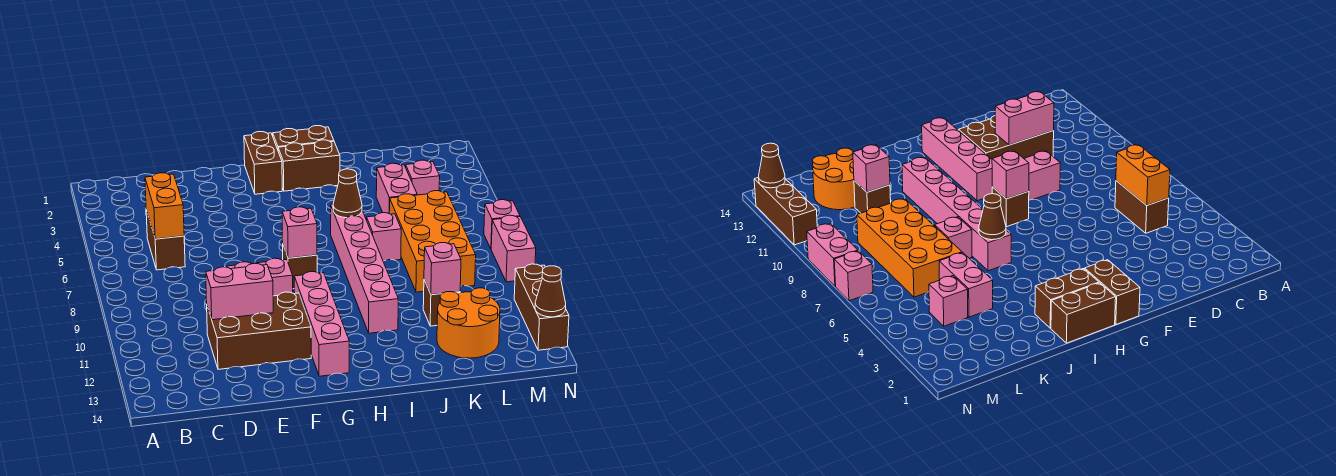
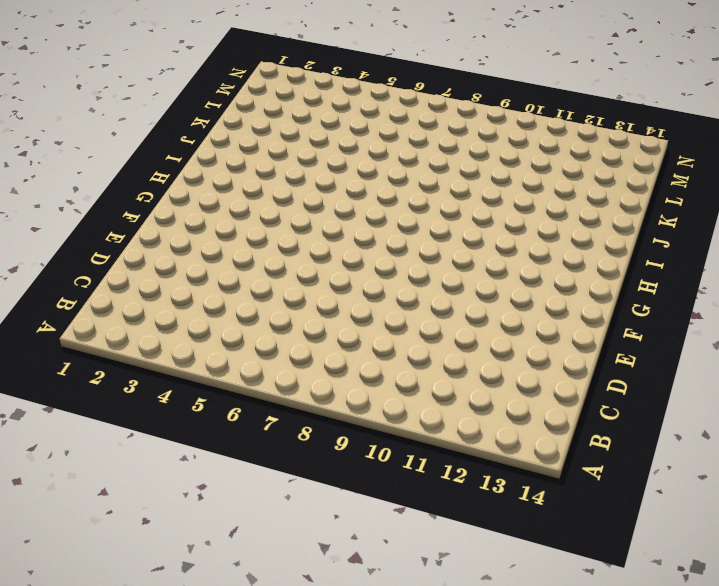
none -> brown 1x2 brick [146,210,185,270]
none -> brown 2x3 brick [207,292,311,369]
none -> pink 1x2 brick [227,258,293,296]

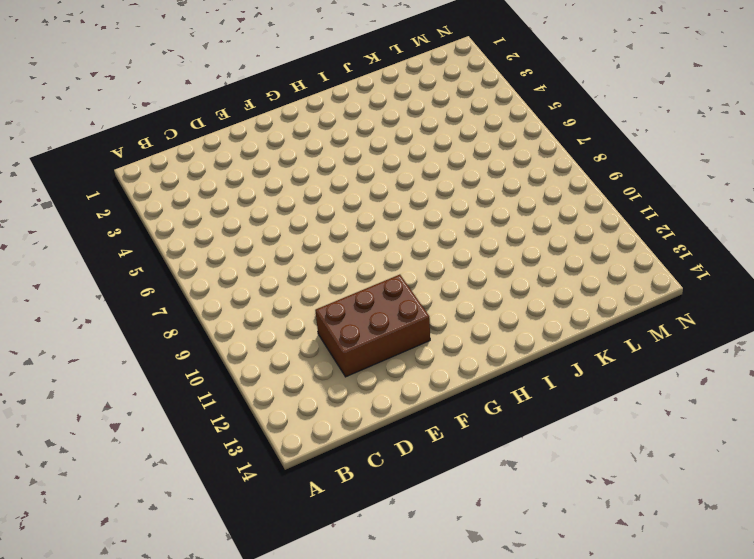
none -> brown 1x2 brick [146,210,185,270]
none -> pink 1x2 brick [227,258,293,296]
none -> brown 1x2 brick [244,132,282,194]

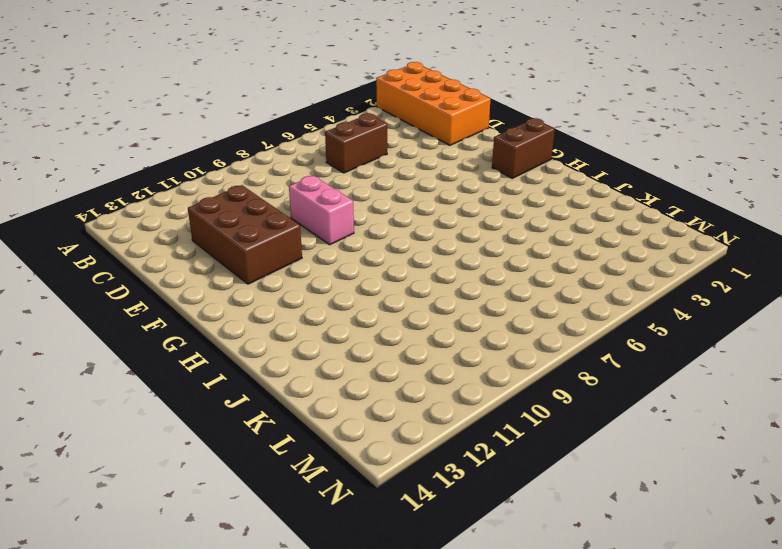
orange 2x4 brick [376,62,490,145] -> orange 2x4 brick turned to [389,191,476,292]
none -> brown 1x1 brick [283,246,317,289]
none -> pink 1x4 brick [294,272,349,376]
none -> brown 1x2 brick [273,126,334,149]

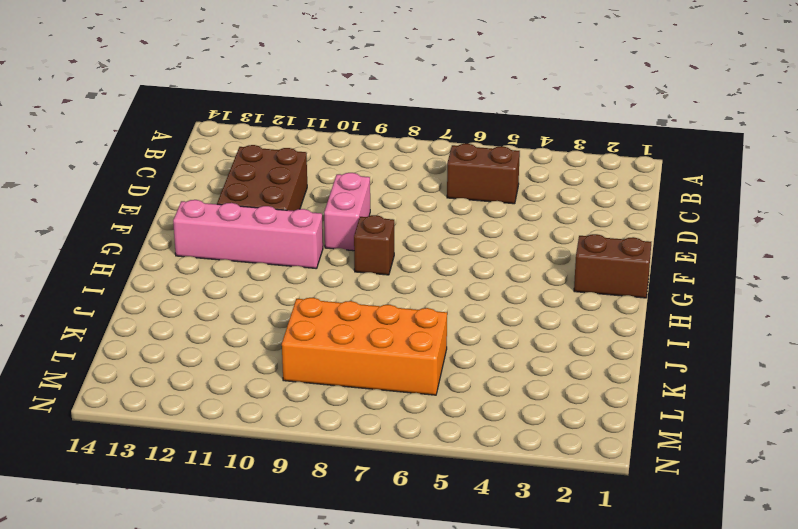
none -> brown 1x2 brick [273,126,334,149]
none -> brown 1x2 brick [278,140,340,191]
none -> pink 1x6 brick [331,204,398,333]

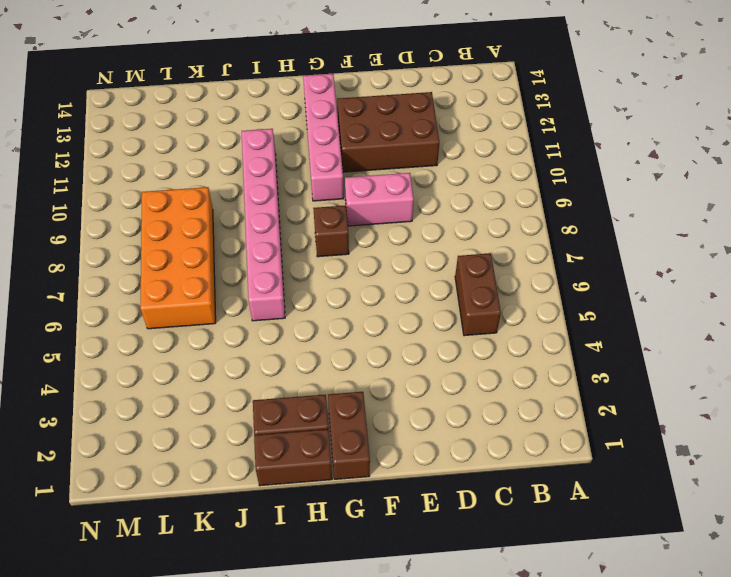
none -> pink 1x1 brick [367,213,401,261]
none -> pink 1x2 brick [376,163,417,213]
none -> brown 1x1 brick [423,280,460,326]

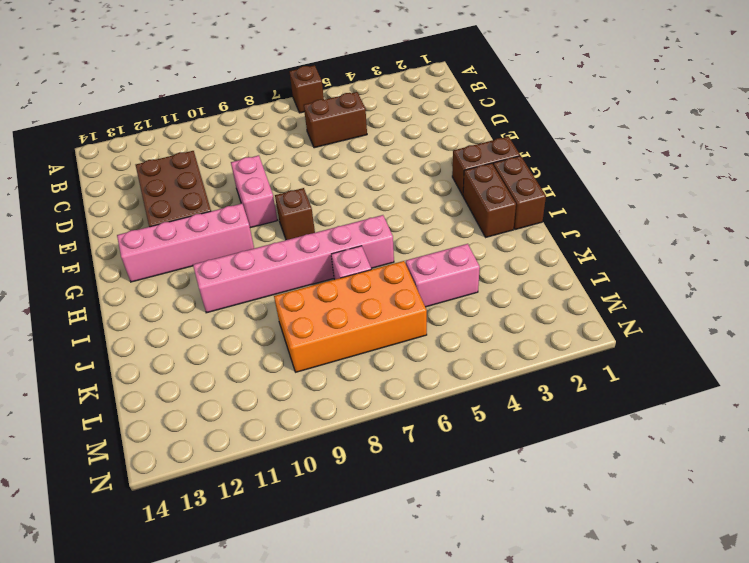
brown 1x1 brick [289,65,324,113] -> brown 1x1 brick moved to [423,280,460,326]
none -> orange 2x2 round brick [437,288,500,358]
none -> pink 1x1 brick [406,160,440,195]
none -> pink 1x1 brick [484,200,520,249]

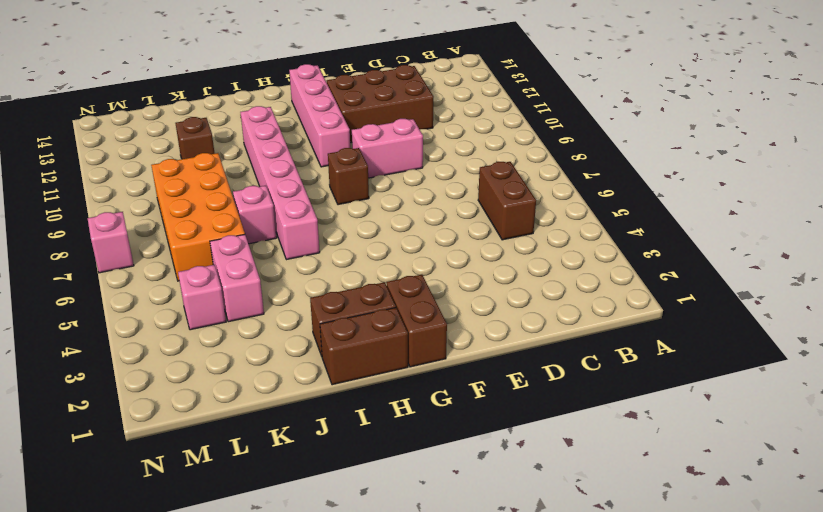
none -> orange 2x2 round brick [437,288,500,358]
none -> pink 1x2 brick [491,215,536,282]
none -> brown 1x3 brick [514,264,569,350]

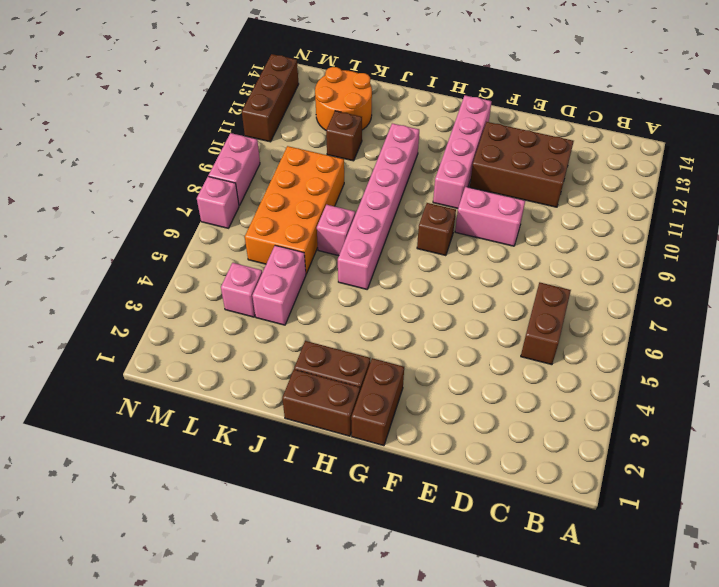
none -> orange 1x2 brick [145,173,184,239]
none -> pink 1x2 brick [206,264,273,320]
none -> pink 1x1 brick [282,207,317,258]

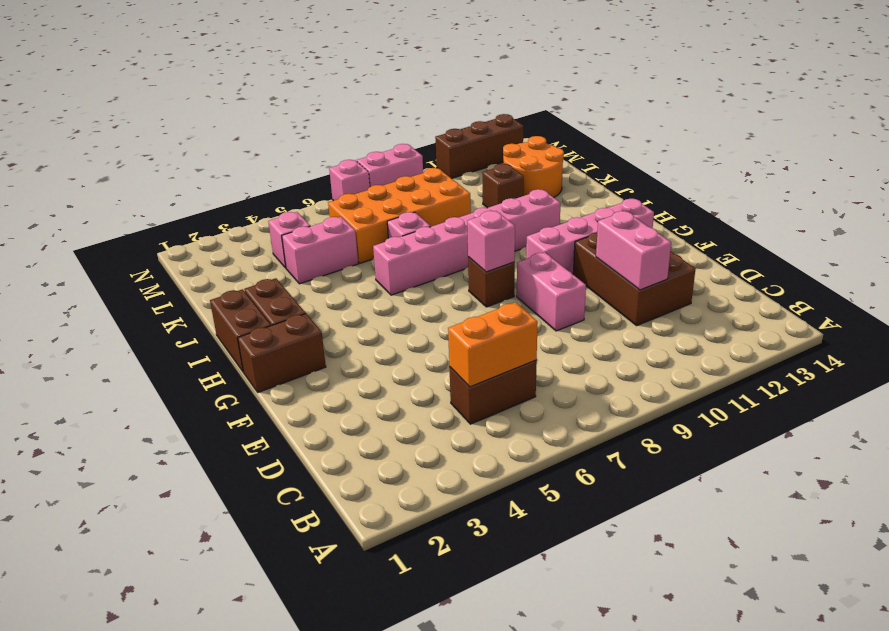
none -> brown 1x1 cone [333,169,362,218]
none -> pink 1x1 brick [424,243,461,295]
none -> brown 1x1 cone [535,266,566,317]

